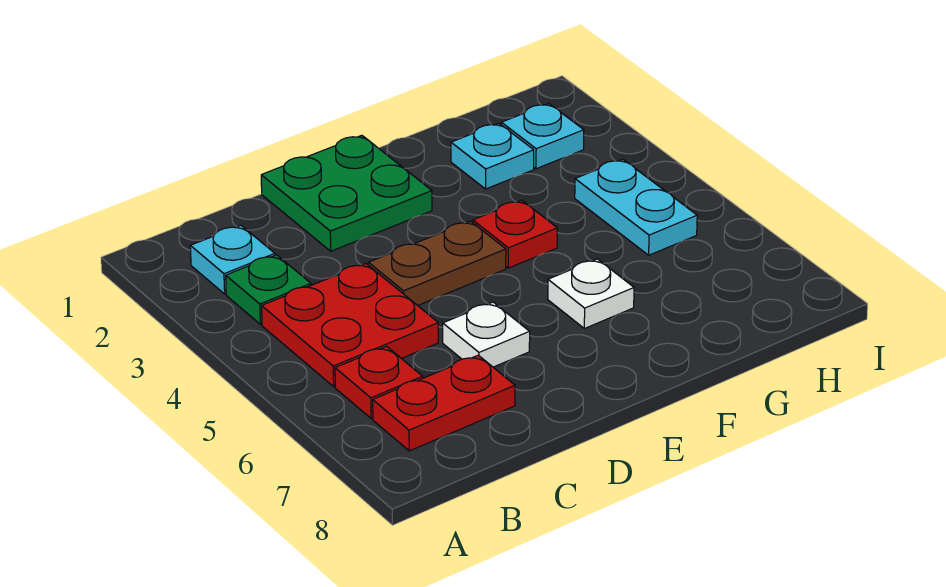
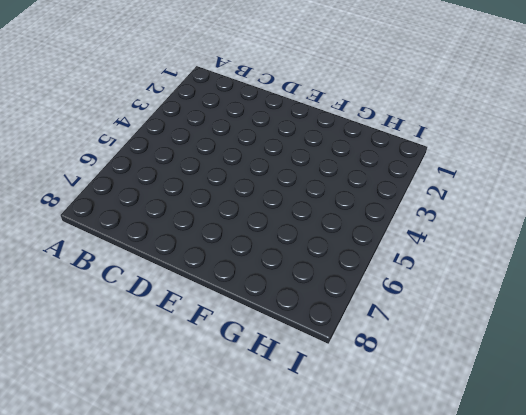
none -> cyan 1x1 plate [190,226,275,294]
none -> green 1x1 plate [226,255,311,324]
none -> red 2x2 plate [262,263,438,386]

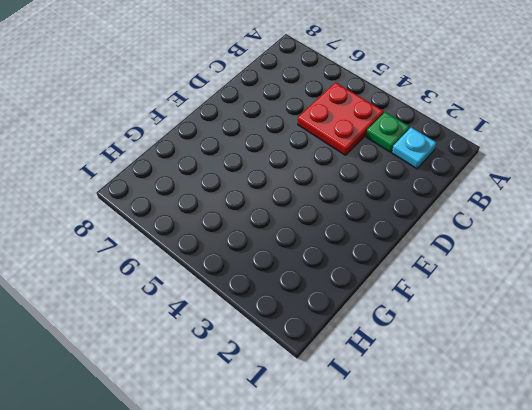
none -> red 1x1 plate [335,346,423,419]
none -> red 1x2 plate [373,355,515,451]
none -> green 2x2 plate [261,135,432,251]

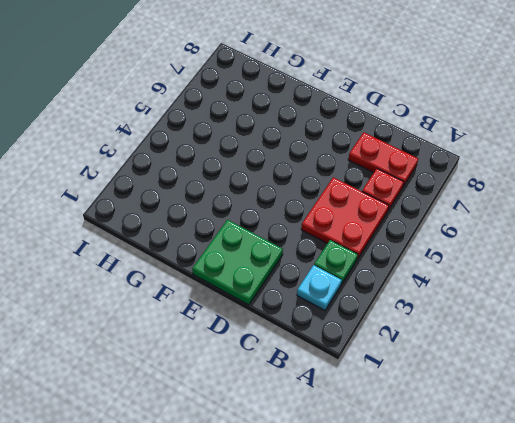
none -> brown 1x2 plate [368,221,506,305]
none -> white 1x1 plate [443,302,530,367]
none -> red 1x1 plate [473,200,557,268]

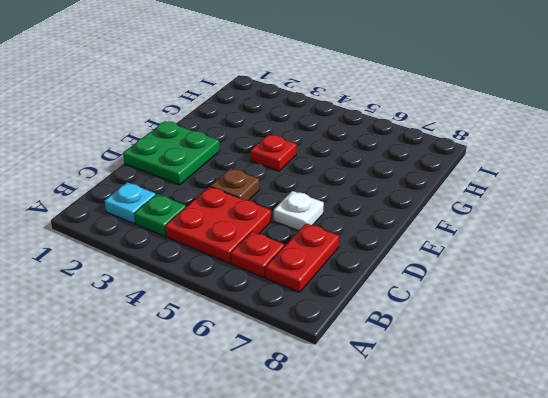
brown 1x1 plate [210,168,259,200] -> brown 1x2 plate [368,221,506,305]
none -> white 1x1 plate [548,259,634,329]
none -> cyan 1x1 plate [451,123,534,189]
none -> cyan 1x1 plate [501,104,584,169]

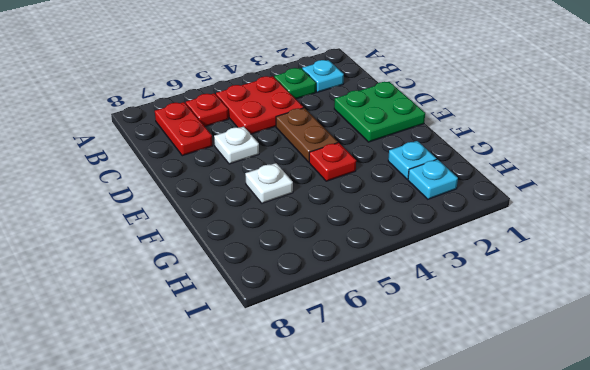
none -> cyan 1x2 plate [575,159,697,255]

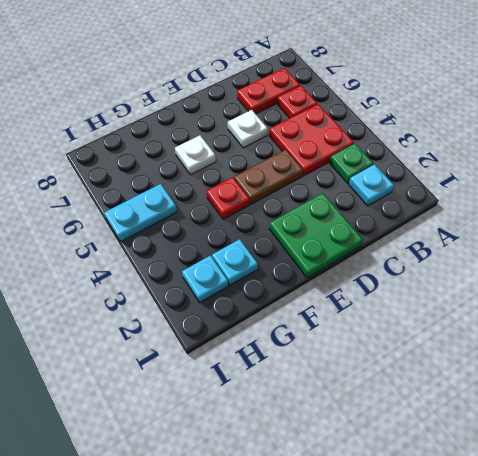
cyan 1x2 plate [104,184,177,242] -> cyan 1x2 plate turned to [575,159,697,255]

